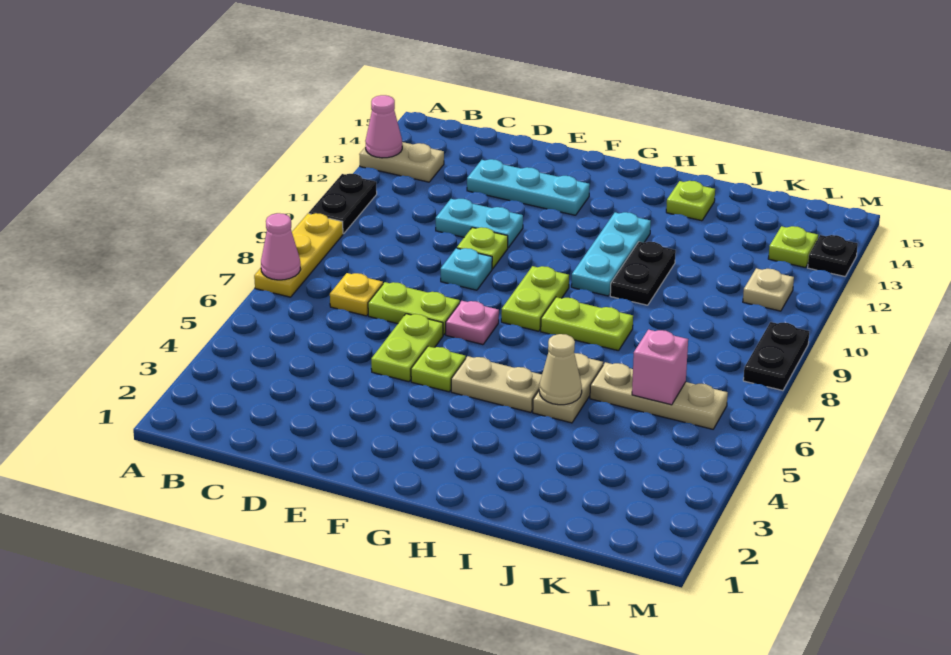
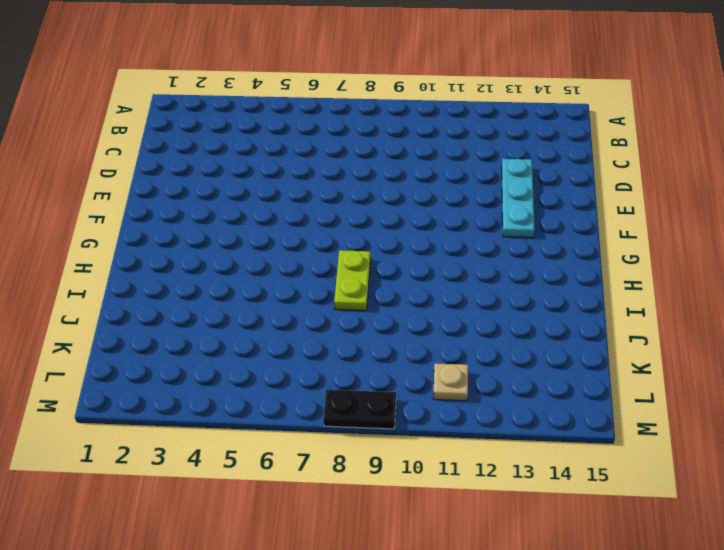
none -> yellow 1x3 plate [254,213,343,297]
none -> black 1x2 plate [309,174,377,234]
none -> tan 1x2 plate [359,142,444,182]

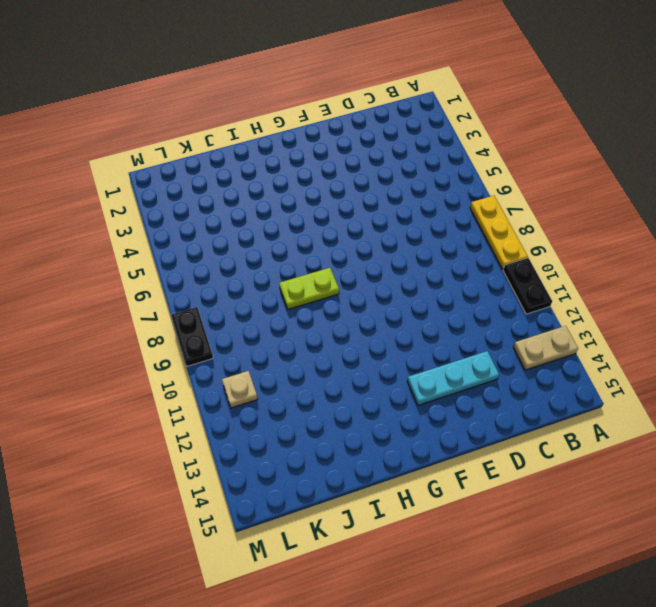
none -> yellow 1x1 plate [330,273,383,316]
none -> lime 1x2 plate [368,282,460,335]
none -> cyan 1x2 plate [436,199,523,247]

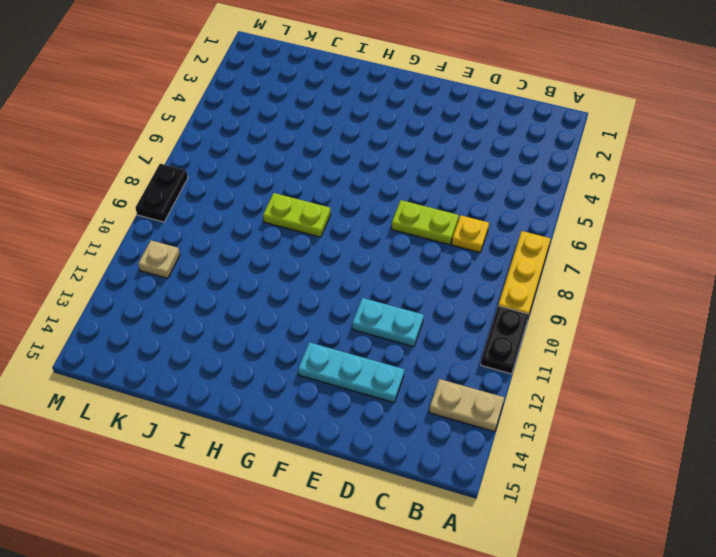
none -> lime 1x2 plate [371,314,443,382]
none -> cyan 1x1 plate [441,248,492,290]
none -> lime 1x1 plate [457,227,508,269]

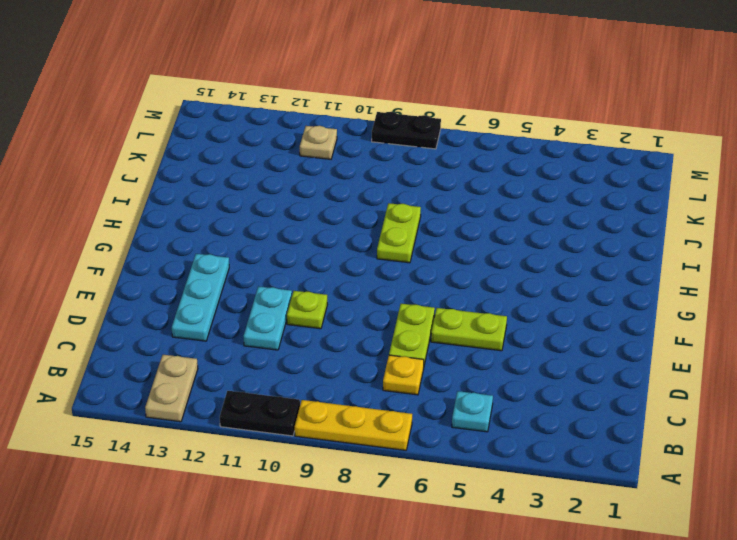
cyan 1x1 plate [452,391,493,432] -> cyan 1x1 plate moved to [441,248,492,290]
none -> lime 1x1 plate [411,346,466,392]
none -> pink 1x1 plate [446,301,499,345]
none -> tan 1x2 plate [451,356,542,412]

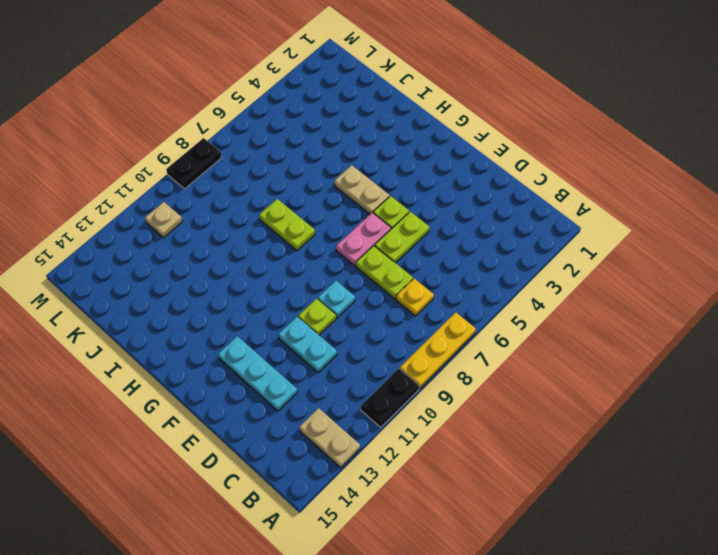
pink 1x2 plate [336,213,391,266] -> pink 1x1 plate [446,301,499,345]
none -> lime 1x2 plate [501,266,569,331]
none -> cyan 1x3 plate [571,212,651,296]
none -> tan 1x2 plate [533,353,603,423]

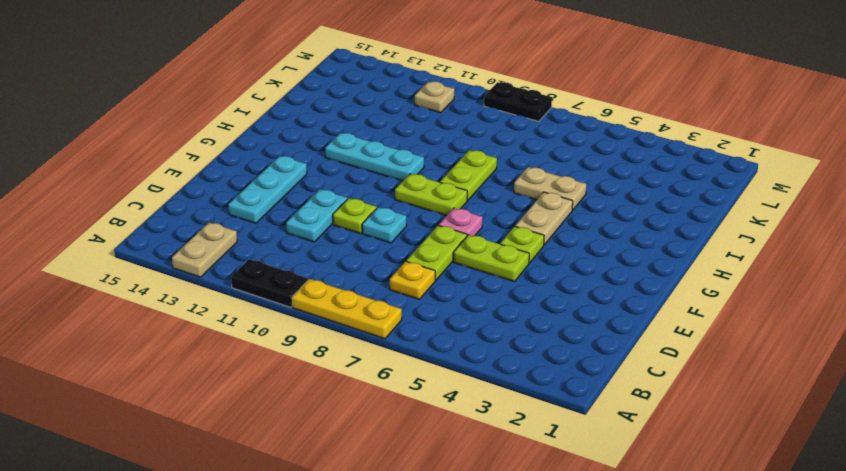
none -> black 1x2 plate [610,242,676,305]
none -> lime 1x1 plate [666,181,715,221]
none -> tan 1x3 plate [590,362,728,429]

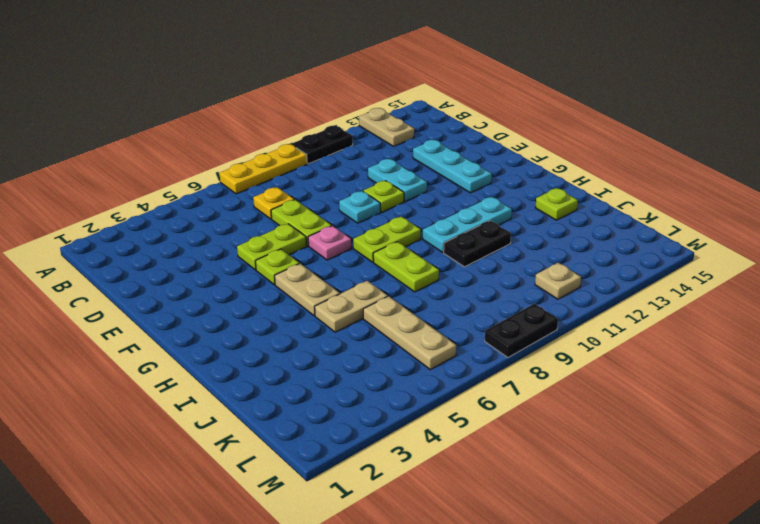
none -> lime 1x1 plate [768,226,818,268]
none -> black 1x1 plate [808,235,858,276]
none -> pink 1x1 cone [261,213,301,280]

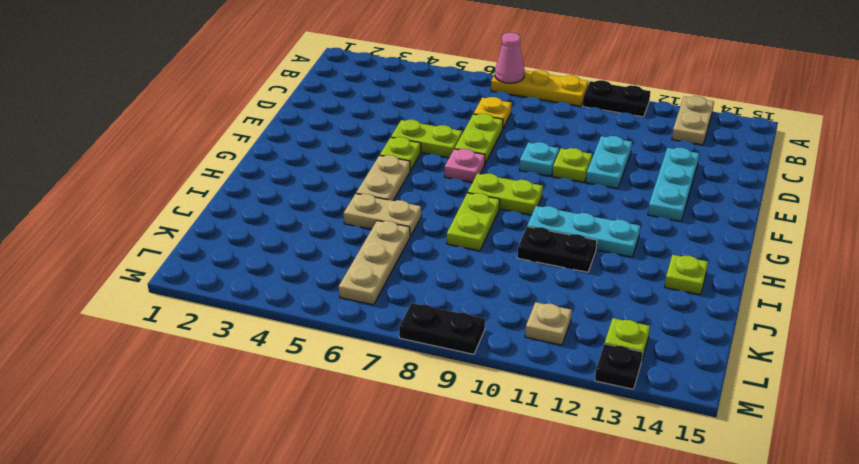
none -> pink 1x1 cone [365,95,402,158]
none -> tan 1x1 cone [539,334,582,405]
none -> pink 1x1 brick [632,330,688,405]

